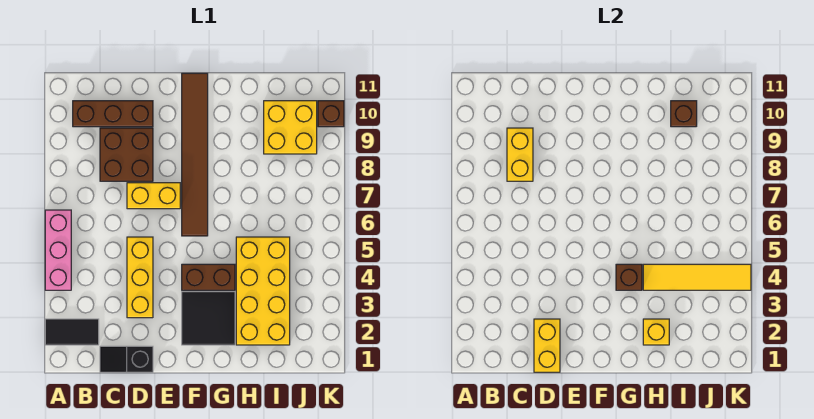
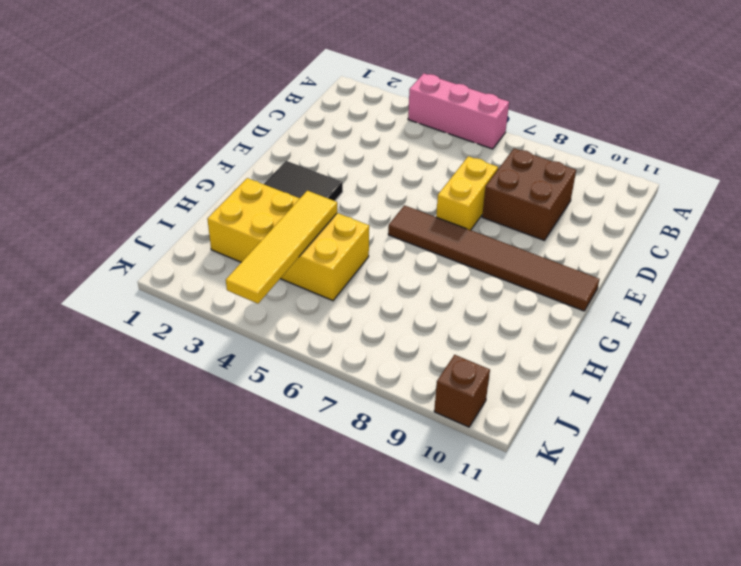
none -> black 1x2 tile [45,319,99,345]
none -> brown 1x3 brick [73,101,153,127]
none -> black 1x2 slope [100,346,153,372]

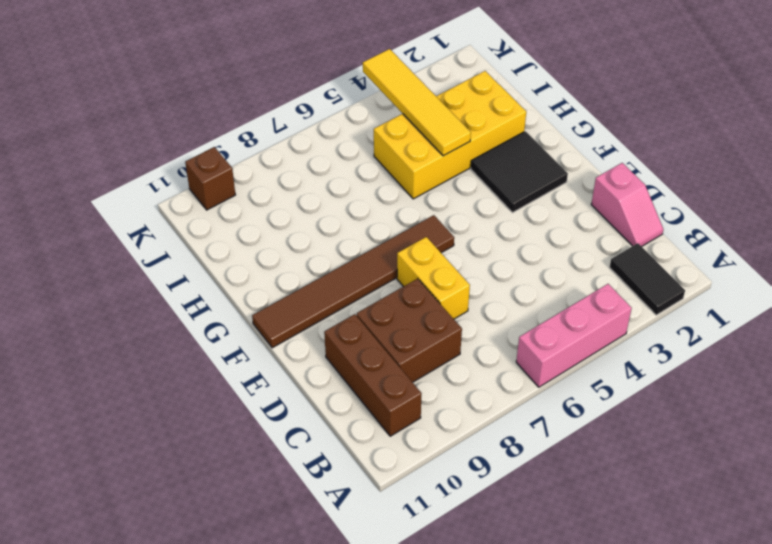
pink 1x2 slope [591,163,663,247] -> black 1x2 slope [100,346,153,372]
none -> yellow 1x3 brick [127,237,153,318]
none -> brown 1x2 brick [182,264,235,290]
none -> yellow 2x2 brick [264,101,317,154]

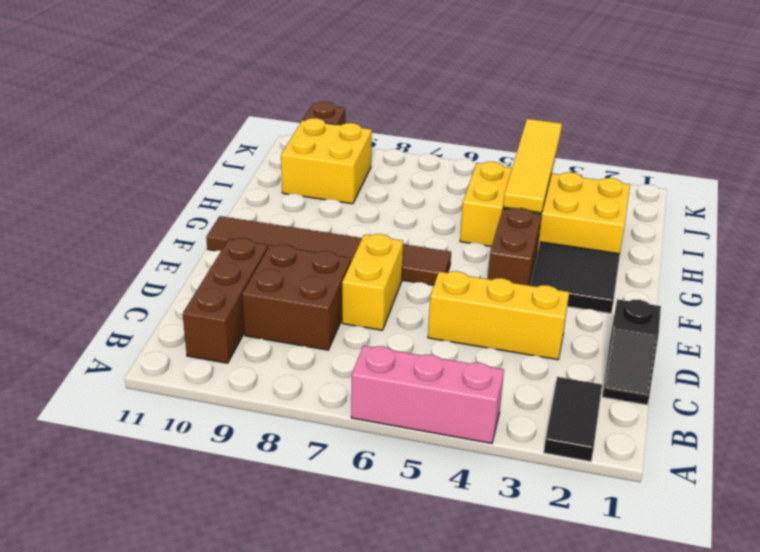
none -> yellow 1x2 brick [507,128,533,181]
none -> yellow 1x2 brick [534,319,560,372]
none -> brown 1x1 brick [616,264,642,290]

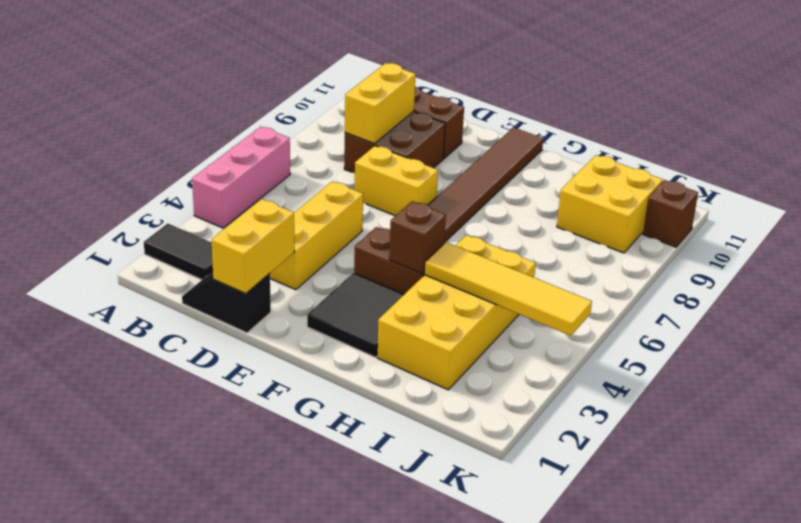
none -> yellow 1x1 brick [643,319,669,345]
none -> brown 1x1 brick [671,101,697,127]

